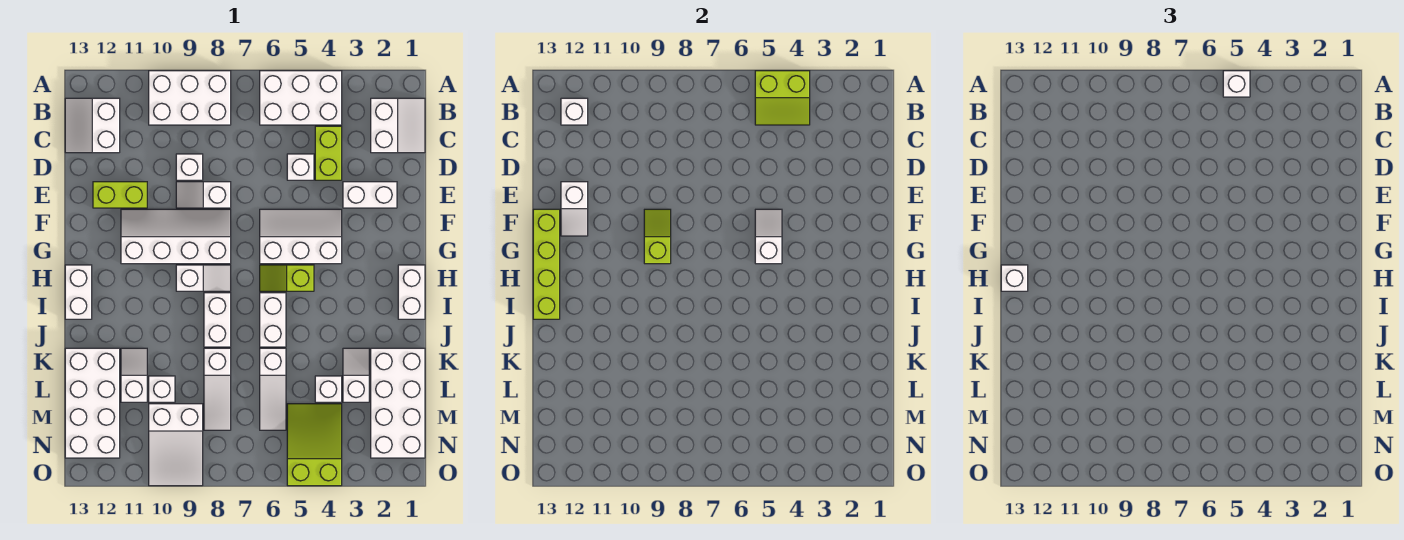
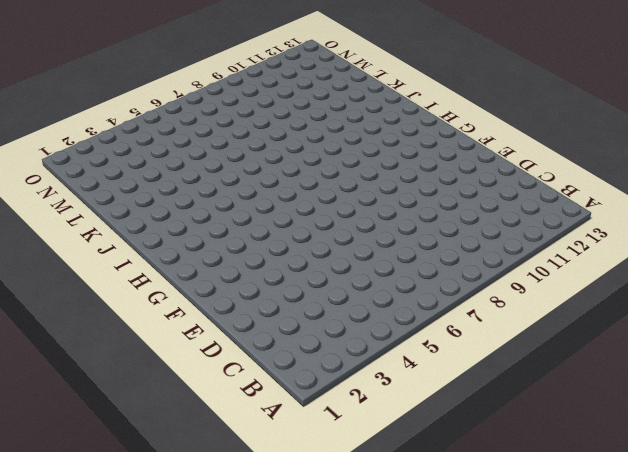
none -> white 2x3 brick [260,71,342,125]
none -> white 2x3 brick [149,71,231,125]
none -> white 2x2 slope [371,98,425,153]
none -> white 2x2 slope [65,98,120,153]

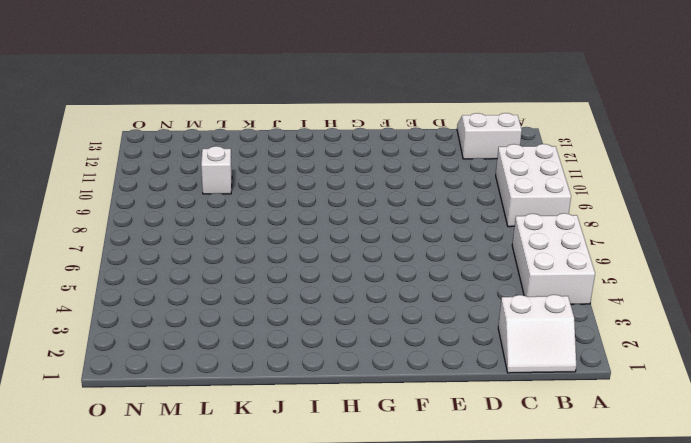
none -> lime 1x2 brick [315,126,342,180]
none -> white 1x1 brick [287,154,314,180]
none -> white 1x1 brick [176,154,203,180]
none -> white 1x2 brick [343,182,397,208]

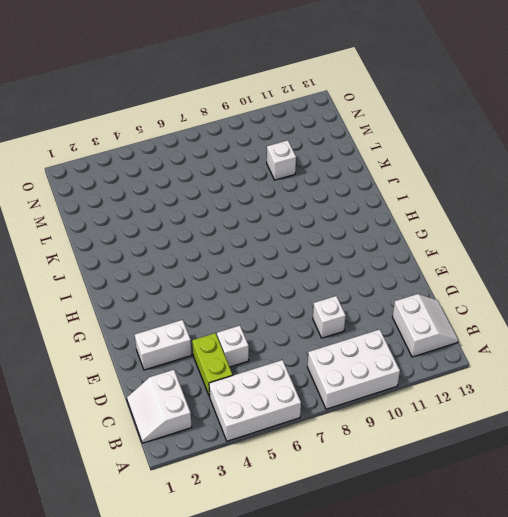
none -> white 1x2 slope [176,182,231,208]
none -> lime 1x2 brick [93,182,147,208]
none -> white 2x3 slope [260,209,342,264]
none -> white 2x4 slope [121,209,231,264]

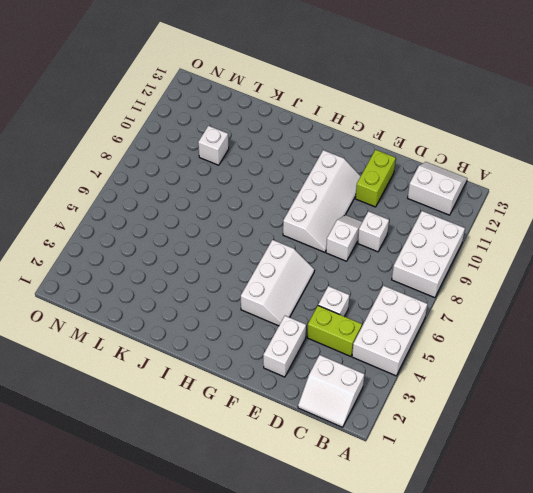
none -> white 1x2 brick [398,265,425,319]
none -> lime 1x2 slope [260,265,314,291]
none -> white 1x2 slope [176,265,231,291]
none -> white 1x2 brick [65,265,92,319]

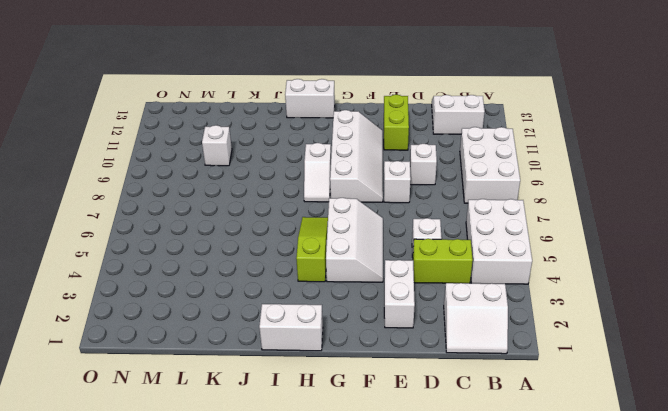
lime 1x3 slope [296,217,328,282] -> lime 1x2 slope [260,265,314,291]
none -> white 1x2 brick [260,293,286,347]
none -> white 1x2 brick [204,293,231,347]
none -> white 2x4 brick [371,348,425,458]
none -> white 1x2 slope [343,348,369,402]

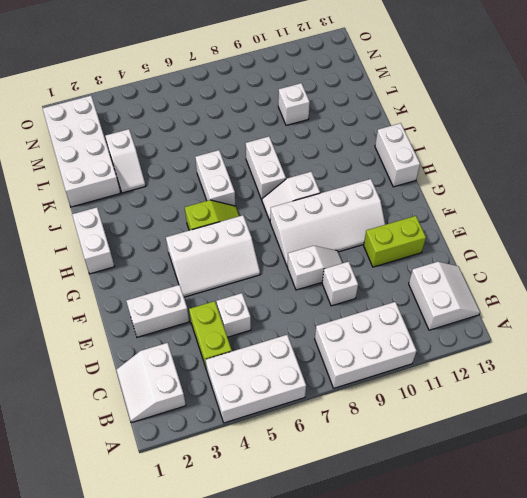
none -> white 1x3 slope [260,348,286,430]
none -> white 1x3 slope [204,348,231,430]
none -> white 1x2 slope [121,348,147,402]
none -> white 2x4 brick [65,348,120,458]

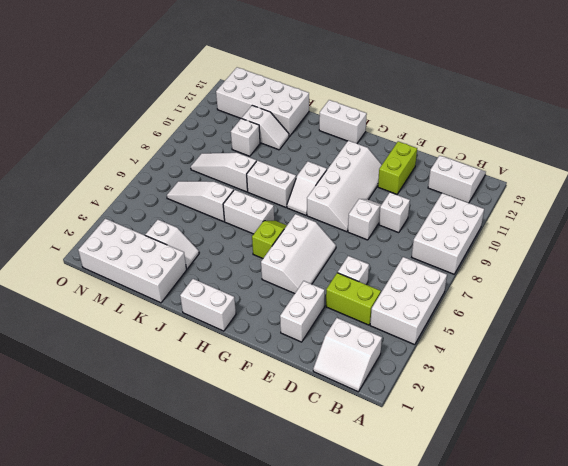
none -> white 1x1 brick [315,376,342,402]
none -> lime 2x3 slope [287,404,342,486]
none -> white 2x3 slope [149,404,203,486]
none -> lime 2x2 slope [755,71,810,125]

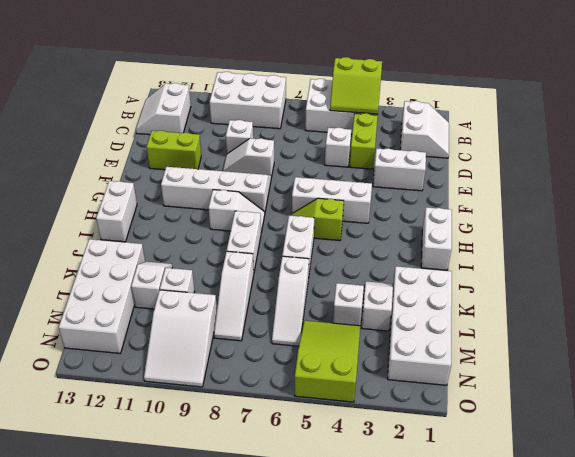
none -> white 1x1 brick [561,98,588,125]
none -> white 1x2 slope [561,182,588,236]
none -> white 1x2 slope [755,209,782,264]
none -> lime 1x2 slope [644,209,671,264]

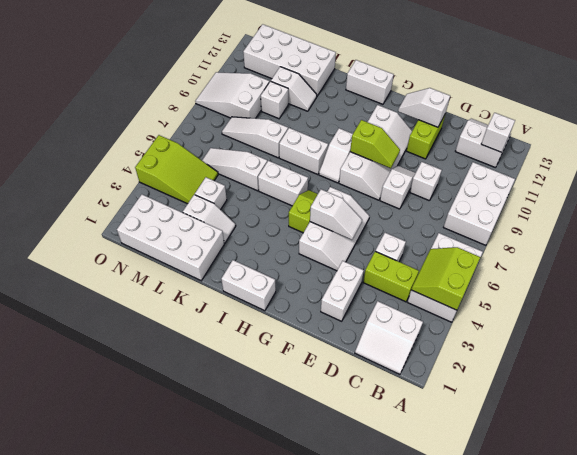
none -> lime 1x4 brick [533,209,560,319]
none -> white 1x1 brick [1223,71,1250,97]
none -> white 1x1 brick [1001,265,1028,291]

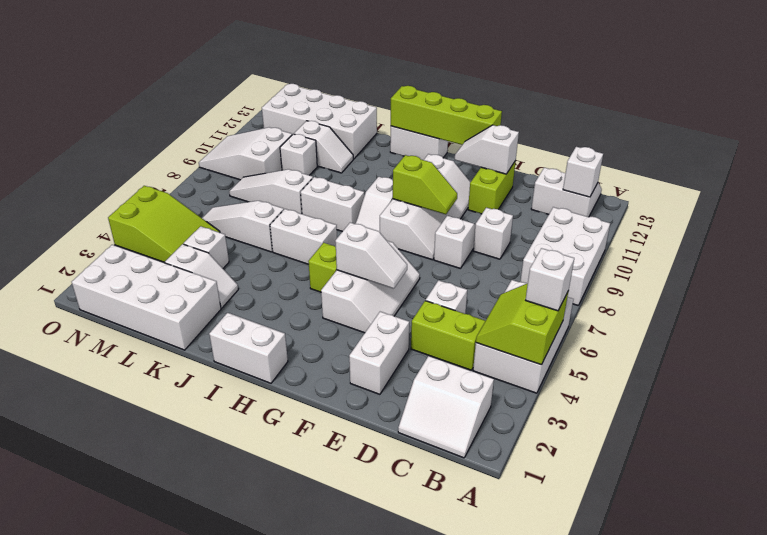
none -> white 1x1 brick [1001,265,1028,291]

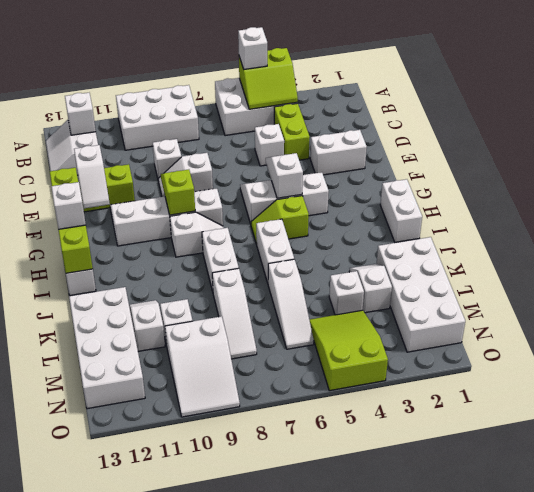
none -> white 2x2 slope [371,98,425,153]

